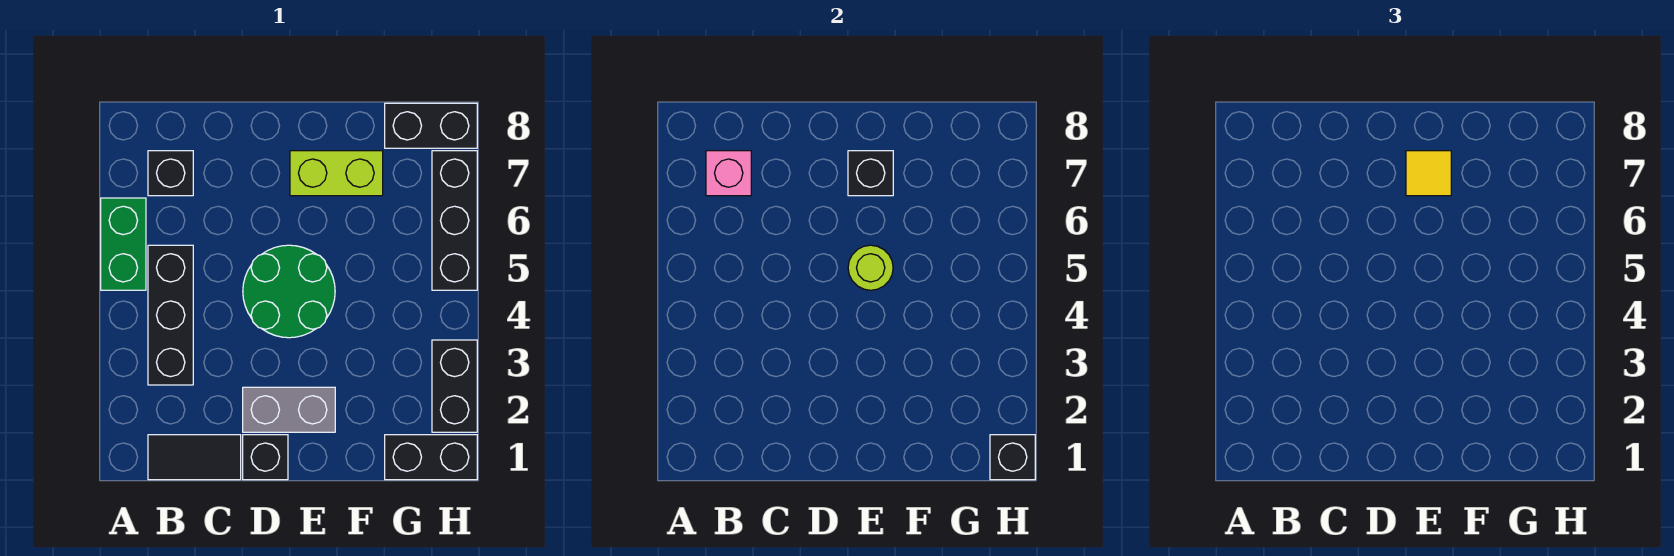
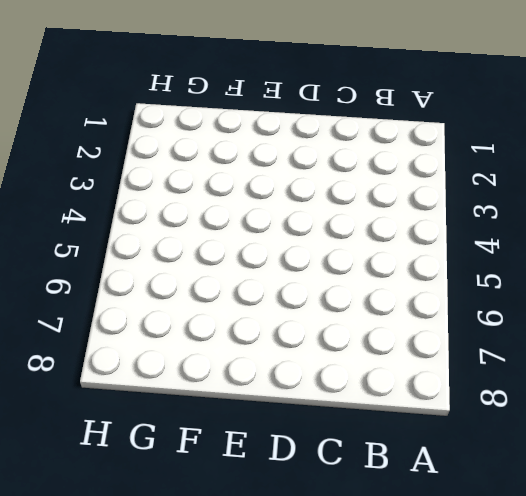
none -> green 1x2 brick [101,198,146,290]
none -> black 1x2 tile [148,435,241,480]
none -> black 1x3 brick [148,245,193,385]

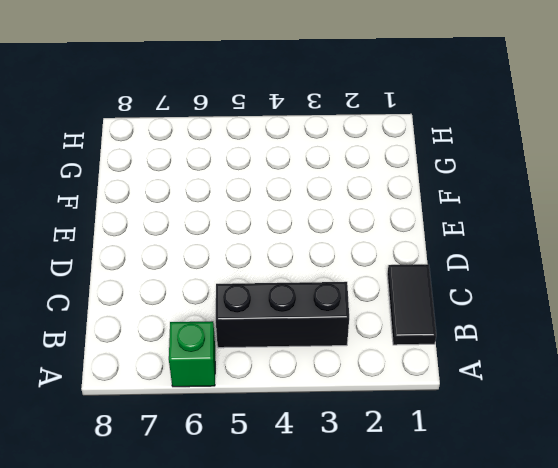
green 1x1 brick [169,321,215,387] -> green 1x2 brick [101,198,146,290]
none -> black 1x1 brick [148,151,193,196]
none -> black 1x1 brick [243,435,288,480]
none -> grey 1x2 brick [243,387,335,432]

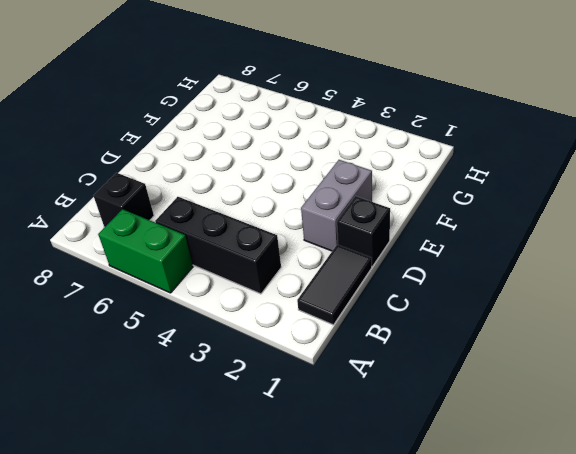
none -> green 2x2 round brick [243,245,335,338]
none -> lime 1x2 brick [290,151,383,196]
none -> black 1x2 brick [385,435,477,480]

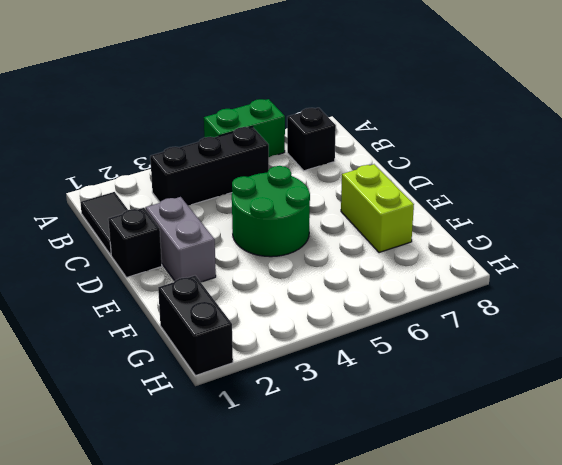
none -> black 1x2 brick [385,103,477,148]
none -> black 1x2 brick [432,340,477,432]
none -> black 1x3 brick [432,151,477,290]

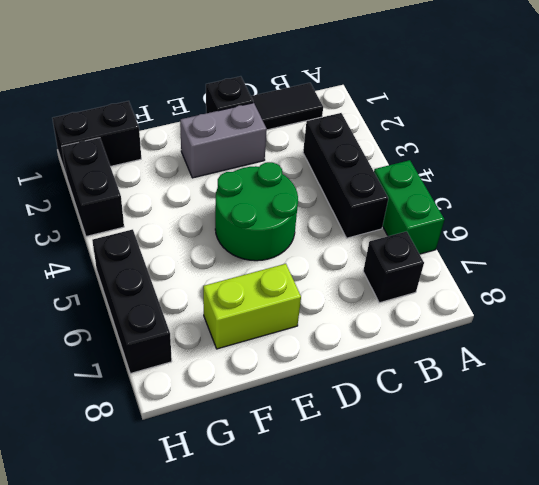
none -> black 1x2 brick [385,103,477,148]
none -> pink 1x1 brick [706,151,751,196]
none -> lime 1x1 round brick [848,245,893,290]

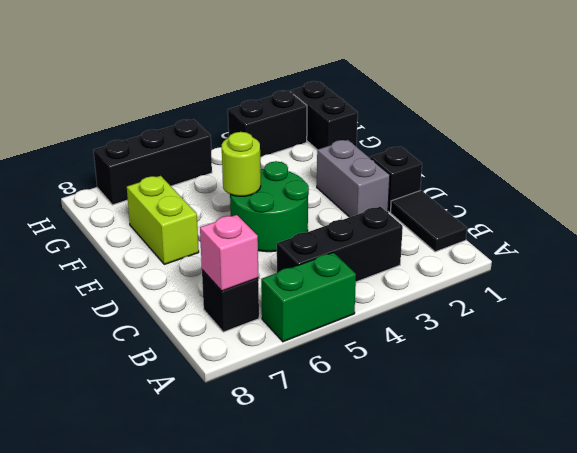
none -> black 1x2 brick [385,103,477,148]
none -> black 1x1 brick [848,151,893,196]
none -> black 1x1 brick [990,435,1035,480]

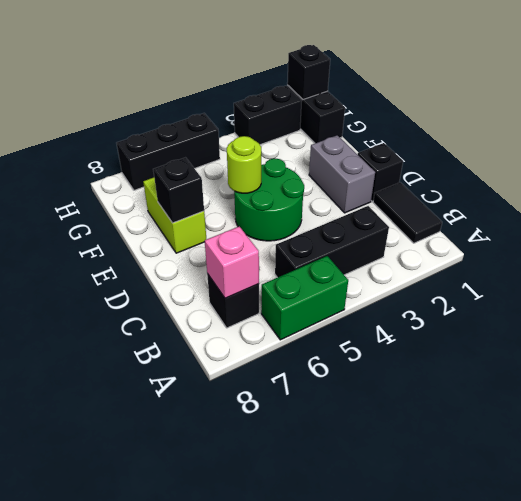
none -> black 1x2 brick [385,103,477,148]
none -> yellow 1x1 tile [1406,151,1451,196]

